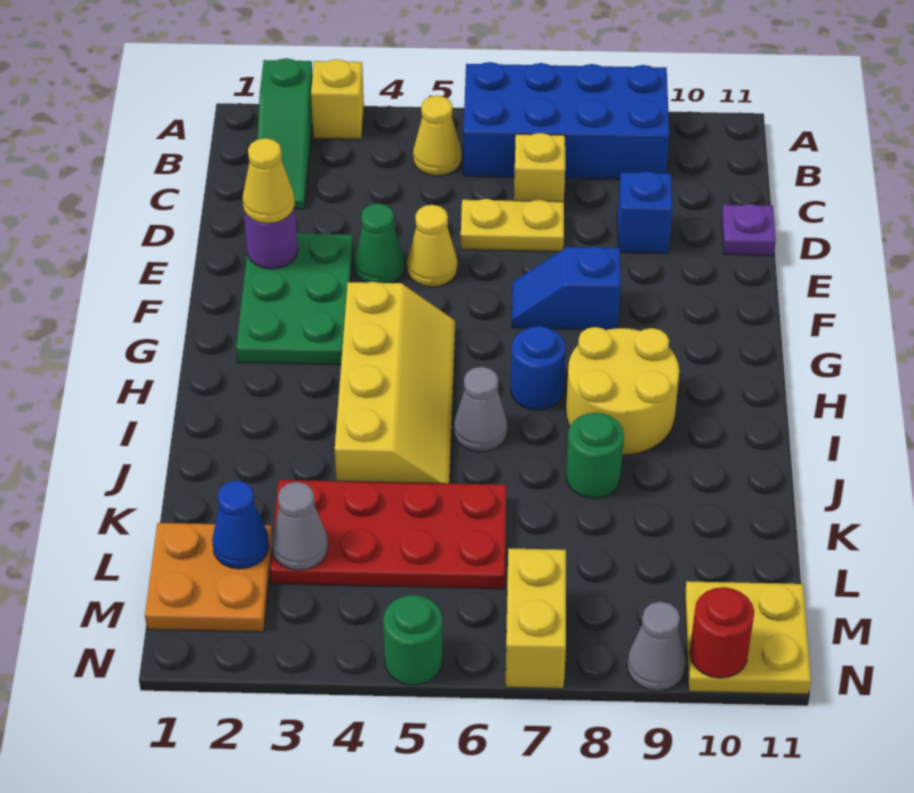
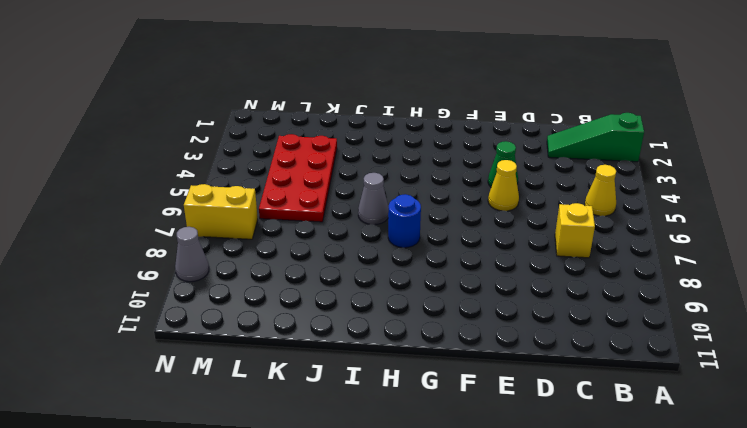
none -> yellow 1x1 brick [311,59,364,139]
none -> blue 2x4 brick [463,62,669,179]
none -> yellow 1x2 plate [461,199,564,251]

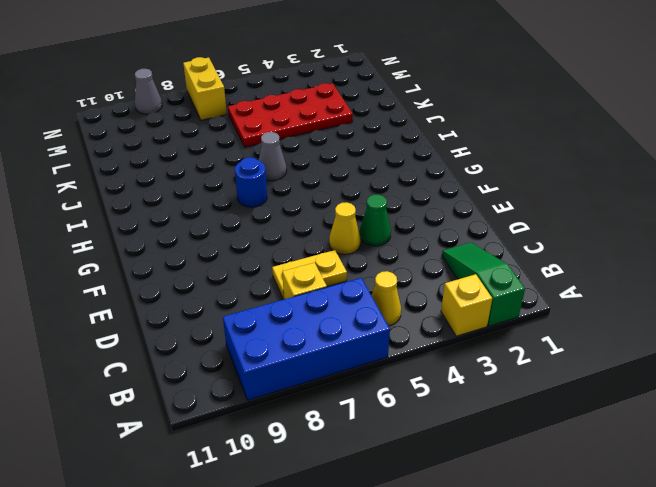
none -> blue 1x1 brick [618,171,673,253]
none -> purple 1x1 plate [722,204,776,256]
none -> green 2x3 plate [236,233,353,365]

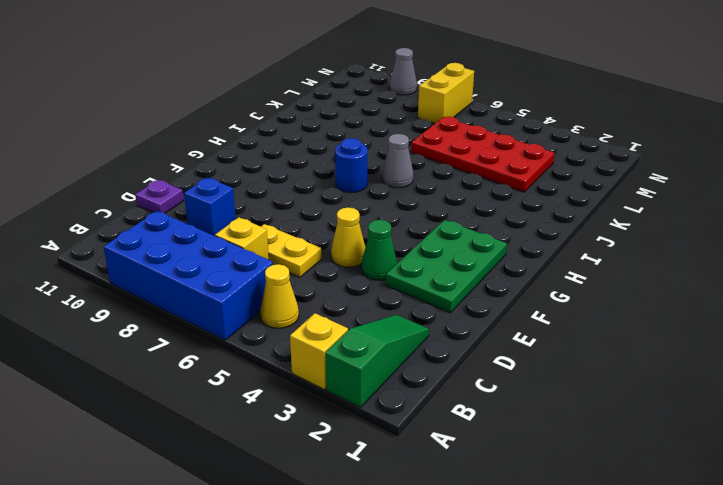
none -> blue 1x2 slope [512,246,621,330]
none -> yellow 2x4 slope [335,282,455,484]
none -> yellow 2x2 round brick [566,327,679,455]

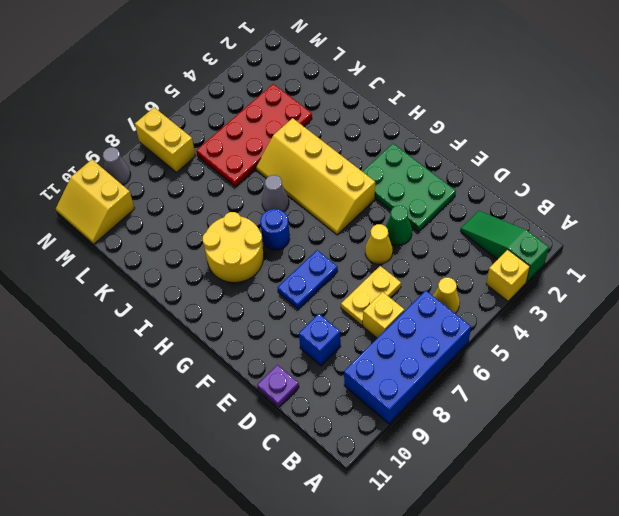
blue 1x2 plate [277,250,338,309] -> blue 1x2 slope [512,246,621,330]
yellow 2x2 slope [56,160,135,244] -> yellow 2x2 plate [685,581,811,694]
none -> green 1x1 round brick [566,412,624,498]
none -> orange 2x2 plate [145,523,272,632]
none -> green 1x1 round brick [383,595,442,685]

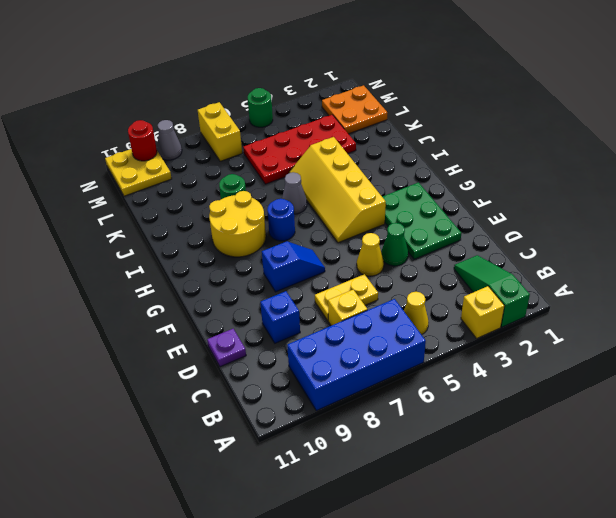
none -> purple 1x1 round brick [244,207,298,269]
none -> blue 1x1 cone [212,481,269,569]
none -> grey 1x1 cone [271,482,328,570]

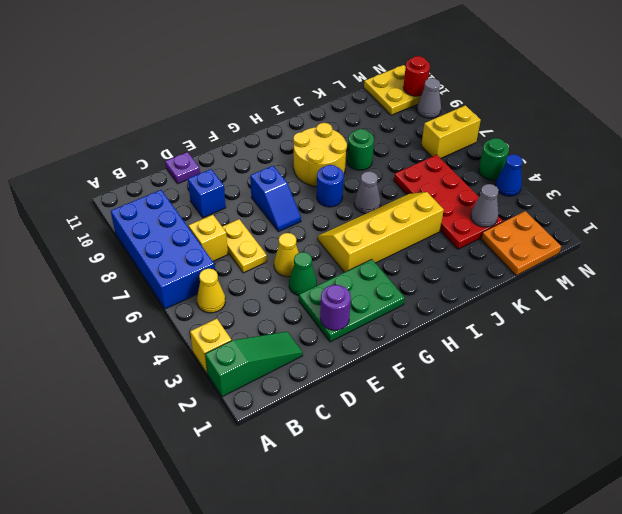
blue 1x1 cone [495,154,523,196] -> blue 1x1 cone moved to [212,481,269,569]
none -> yellow 1x1 cone [243,138,295,223]

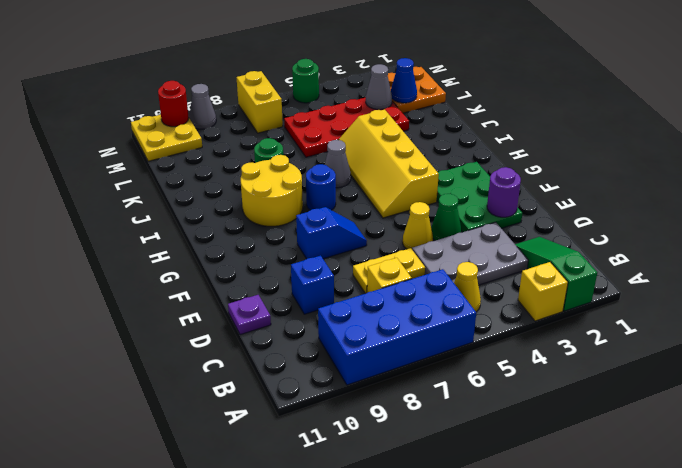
grey 2x3 plate [412,222,528,285] -> none
none -> yellow 1x1 cone [243,138,295,223]

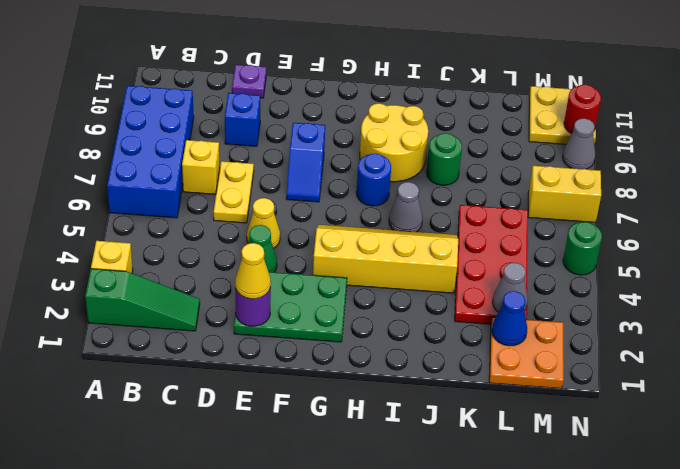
none -> yellow 1x1 cone [413,96,462,176]

